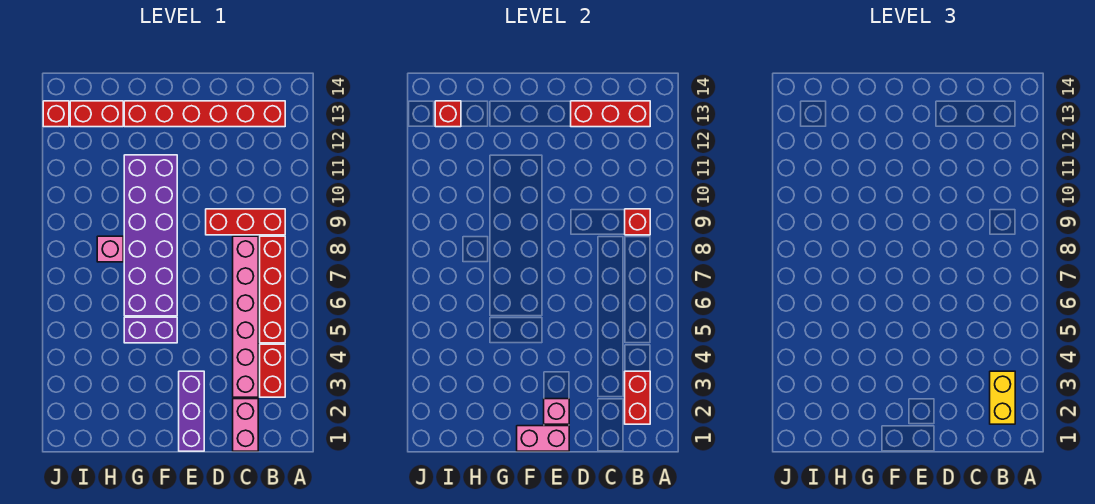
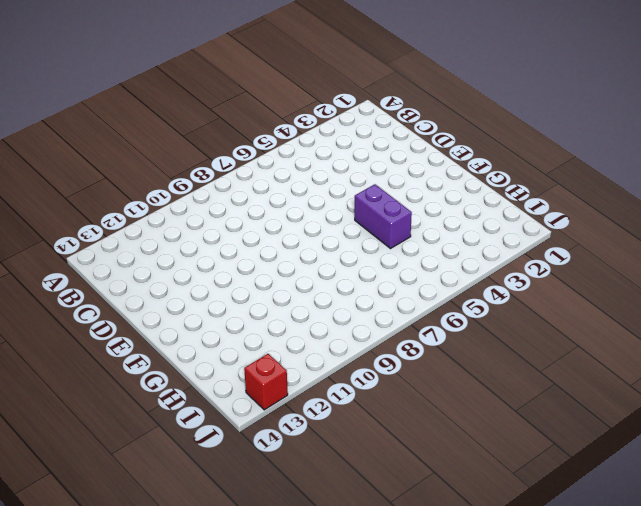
none -> red 1x2 brick [260,344,285,397]
none -> red 1x4 brick [260,236,285,343]
none -> red 1x3 brick [206,209,285,235]

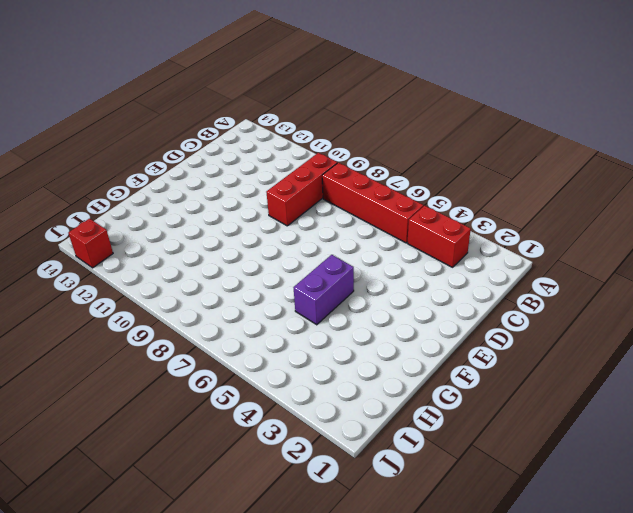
none -> red 1x6 brick [124,101,285,127]
none -> pink 1x2 brick [233,399,258,451]
none -> pink 1x6 brick [233,236,258,397]

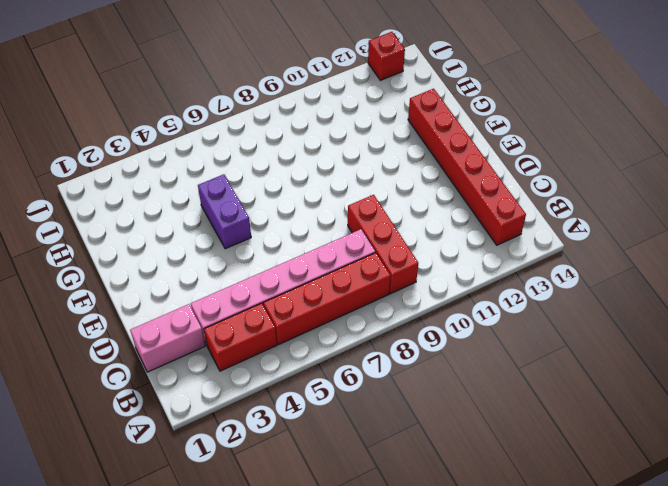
none -> purple 1x3 brick [179,371,204,451]
none -> purple 2x6 brick [124,155,177,316]
none -> pink 1x1 brick [97,236,123,262]

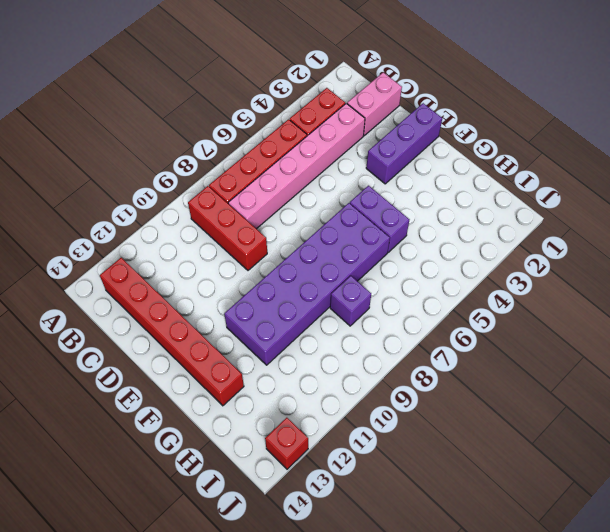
purple 1x1 brick [330,276,371,326] -> pink 1x1 brick [97,236,123,262]
none -> red 1x2 brick [70,101,123,127]
none -> red 1x2 brick [625,371,650,424]
none -> red 1x1 brick [625,209,650,235]

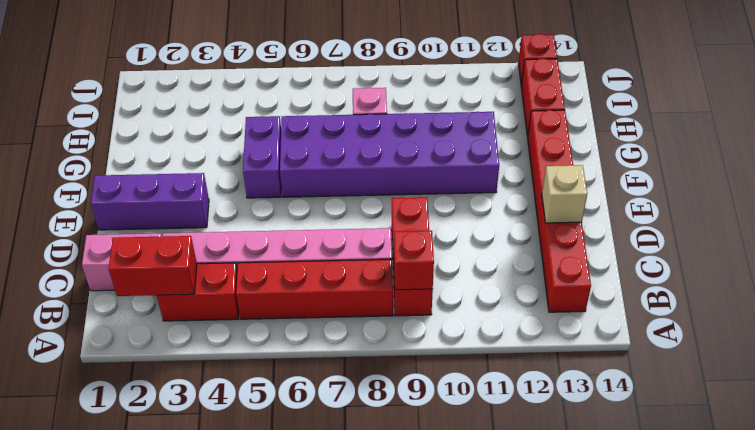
tan 1x1 brick [542,165,587,223] -> red 1x3 brick [571,101,650,127]
none -> pink 1x2 brick [517,426,569,451]
none -> pink 1x1 brick [544,399,569,424]
none -> red 1x1 brick [435,101,461,127]

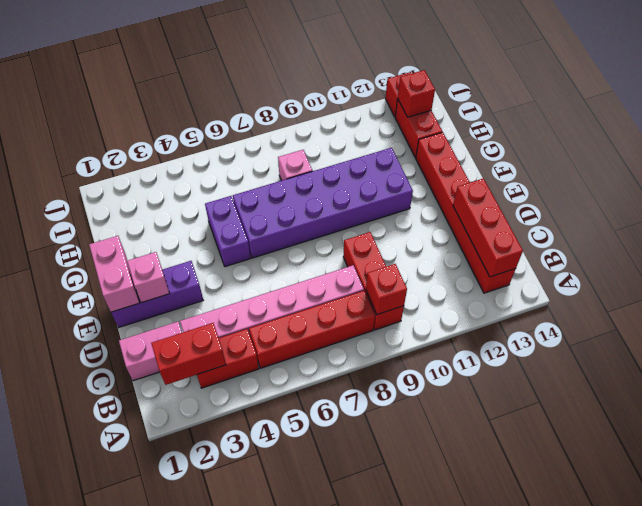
none -> yellow 1x2 brick [990,371,1015,424]

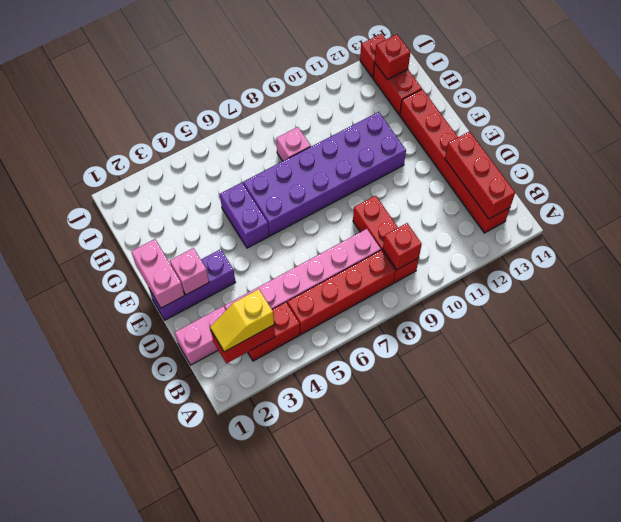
yellow 1x2 slope [210,289,274,352] -> yellow 1x2 brick [990,371,1015,424]

